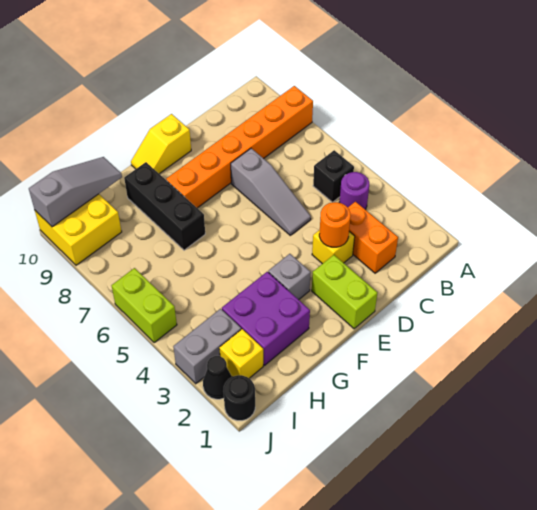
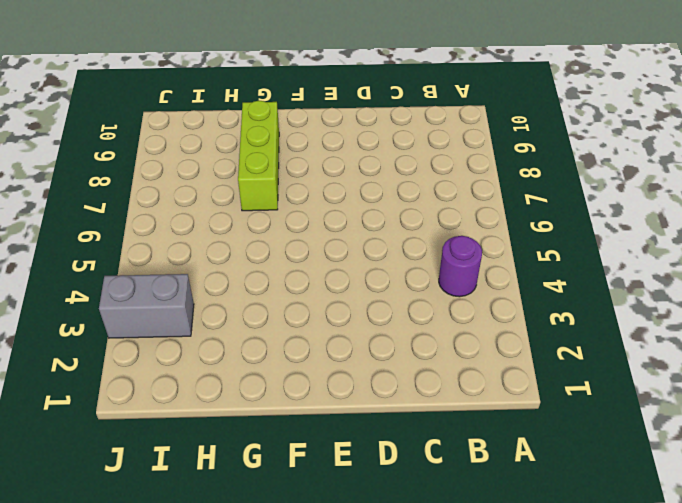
lime 1x3 brick [238,101,279,211] -> black 1x3 brick [124,162,205,250]
none -> orange 1x6 brick [166,86,313,208]
none -> black 1x1 brick [313,150,354,202]
none -> orange 1x2 brick [348,202,398,273]

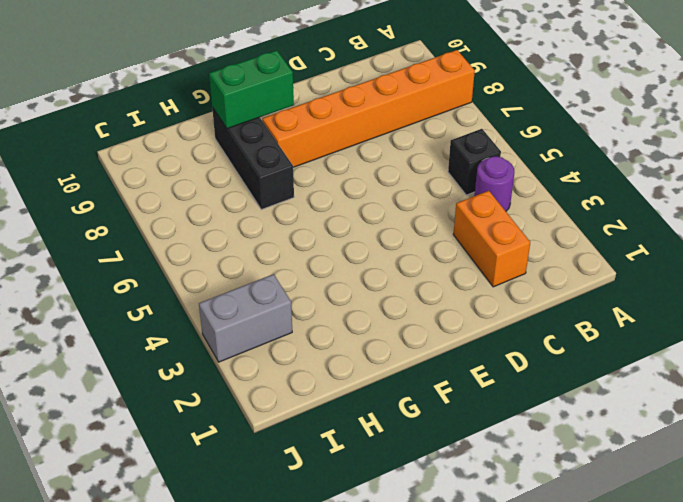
green 1x2 brick [209,50,294,129] -> none
none -> yellow 1x1 brick [312,230,355,264]
none -> grey 1x3 slope [231,148,311,235]
none -> lime 1x2 brick [312,255,377,329]

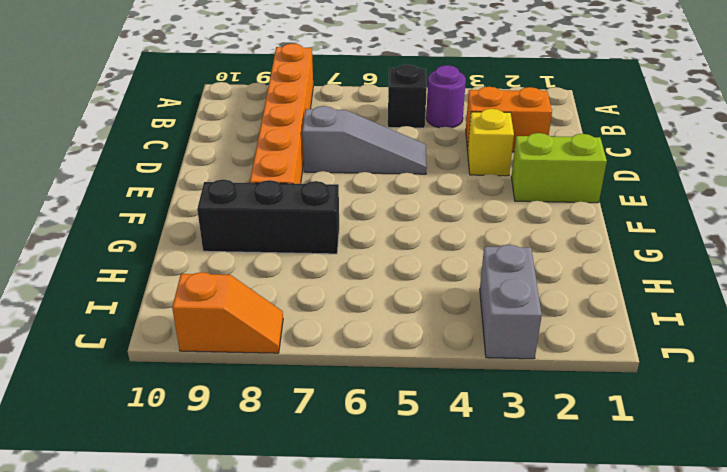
orange 1x2 slope [172,272,283,353] -> yellow 2x2 brick [35,194,122,265]
none -> yellow 1x2 slope [131,114,191,174]
none -> grey 1x1 brick [268,254,311,300]
none -> purple 2x2 brick [222,272,310,365]

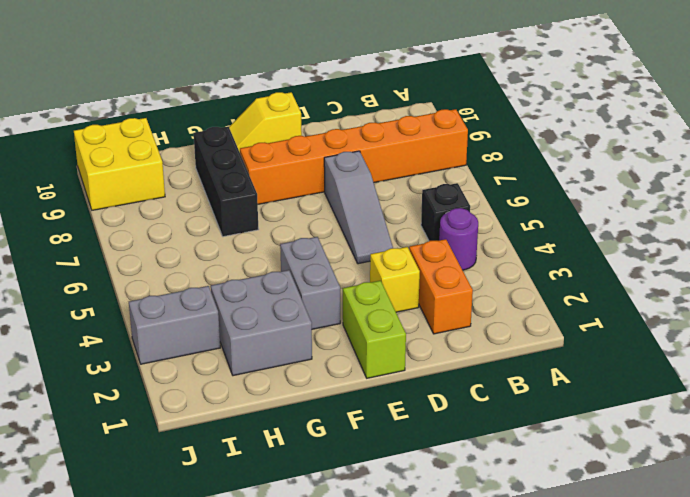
grey 1x2 brick [280,237,340,329] -> grey 1x1 brick [268,254,311,300]
grey 2x2 brick [211,270,312,376] -> purple 2x2 brick [222,272,310,365]
none -> yellow 1x1 brick [219,329,263,378]
none -> black 1x1 round brick [223,375,255,421]
none -> black 1x1 cone [203,356,232,399]

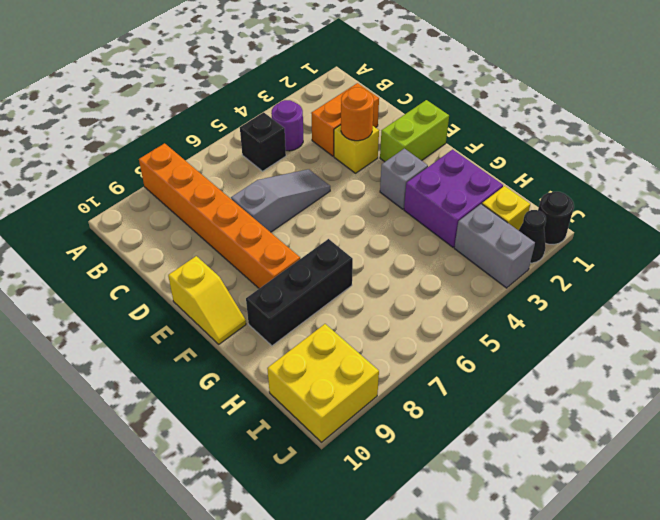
none -> lime 1x2 brick [112,268,177,343]
none -> grey 1x3 slope [29,157,122,227]

